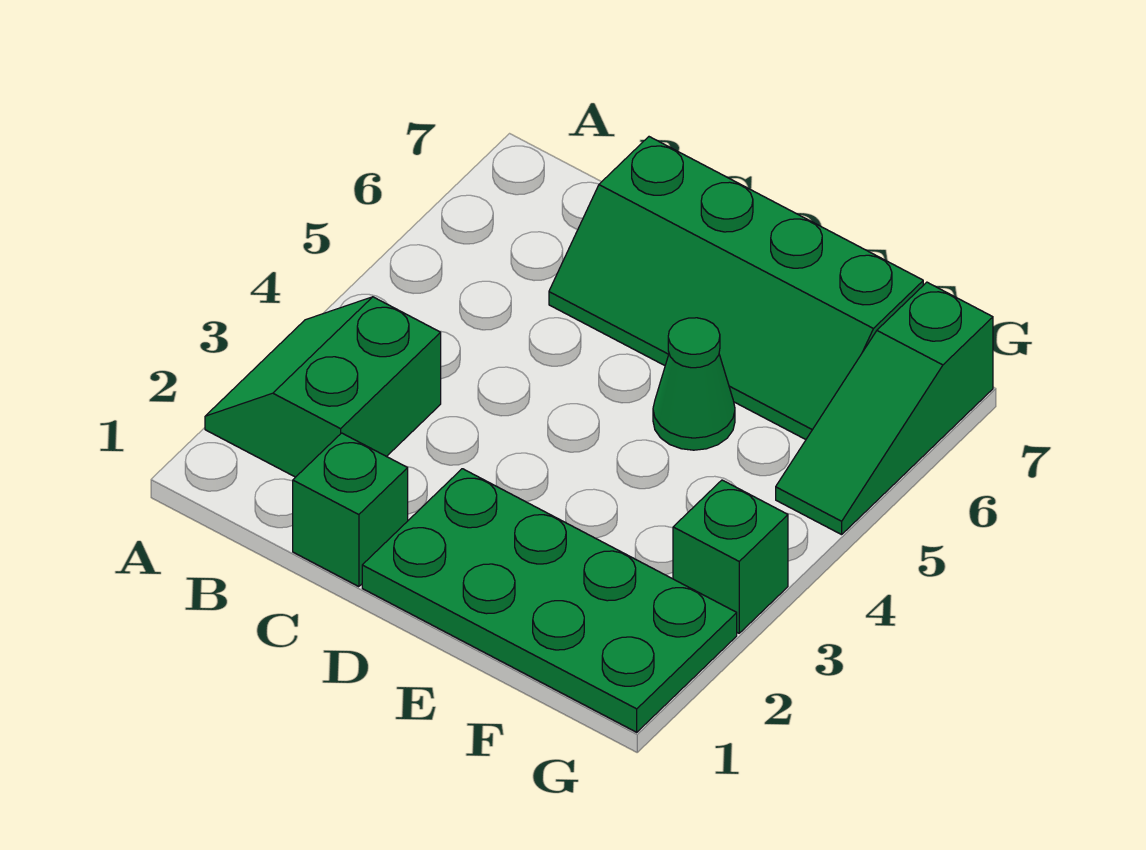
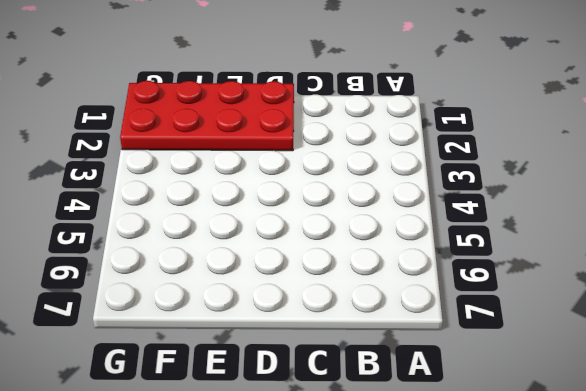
red 2x4 plate [120,81,294,151] -> green 2x4 plate [362,469,737,732]
none -> green 2x2 slope [205,297,441,477]
none -> green 1x1 brick [293,433,408,587]

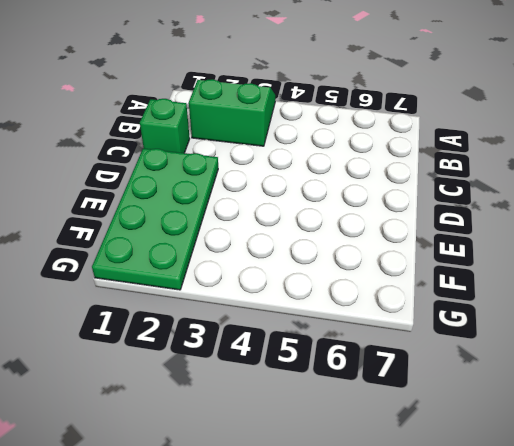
none -> green 2x4 slope [549,137,923,439]
none -> green 1x1 cone [653,318,735,450]

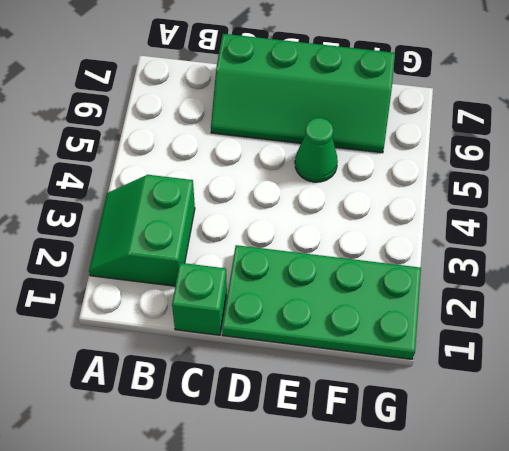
none -> green 1x1 brick [673,480,788,633]
none -> green 1x3 slope [776,282,993,535]

